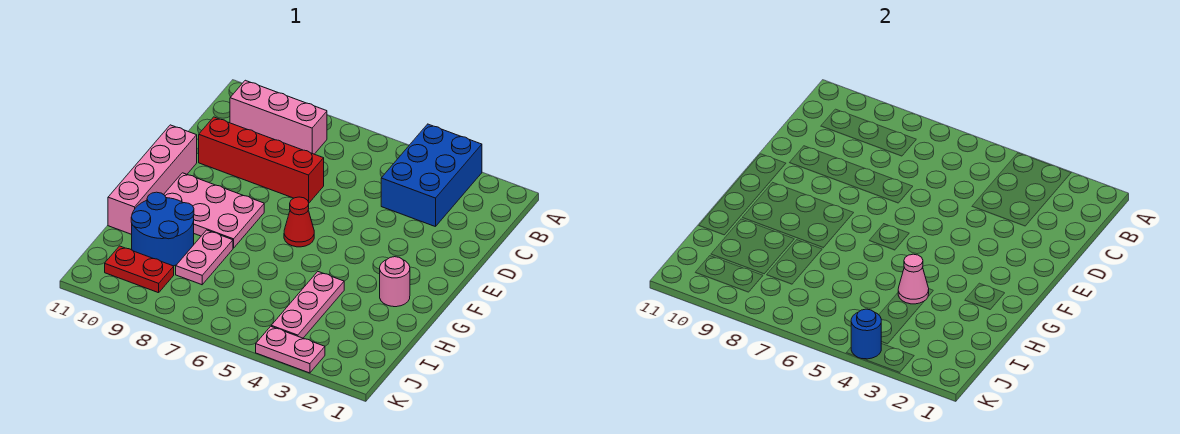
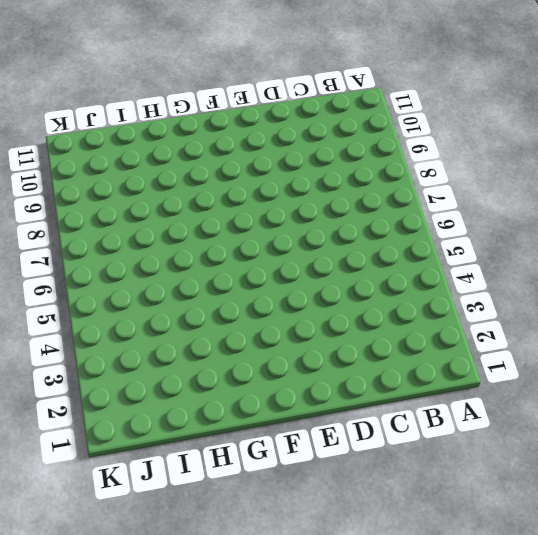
none -> blue 2x3 brick [381,124,482,227]
none -> pink 1x3 brick [230,80,327,154]
none -> red 1x4 brick [199,117,324,203]

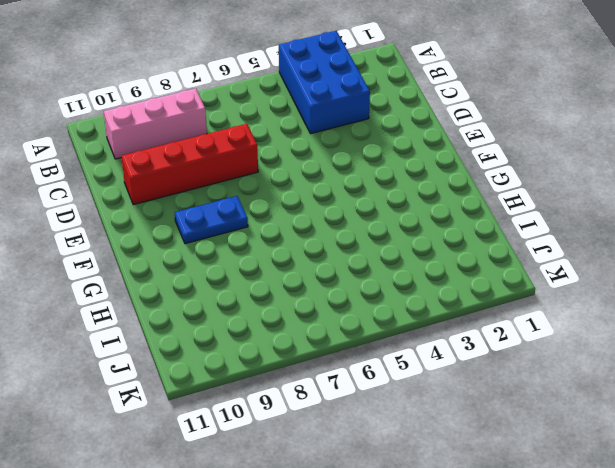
blue 1x2 plate [175,196,248,244] -> pink 2x3 plate [164,173,264,248]
none -> pink 1x4 brick [108,125,197,234]
none -> red 1x1 cone [284,197,314,247]
none -> pink 1x1 round brick [380,257,410,307]

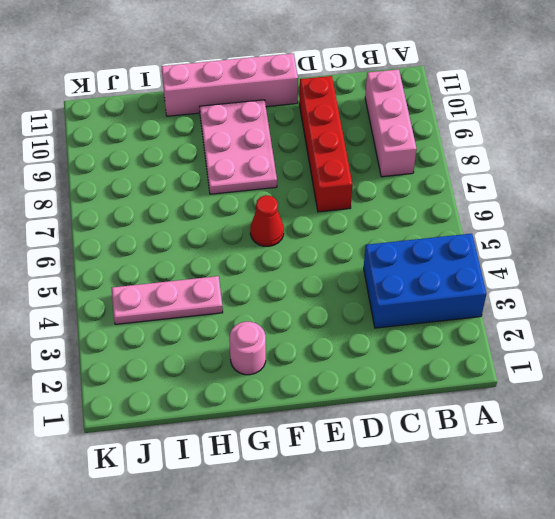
none -> pink 1x2 plate [176,230,233,285]
none -> blue 2x2 round brick [131,192,194,266]
none -> red 1x2 plate [105,246,174,293]

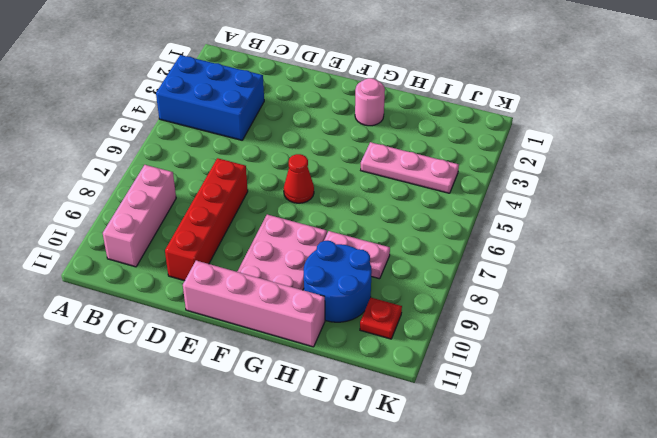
red 1x1 plate [360,298,402,339] -> red 1x2 plate [105,246,174,293]
none -> pink 1x2 plate [256,326,325,373]
none -> pink 1x1 cone [898,254,929,304]
none -> blue 1x1 round brick [851,309,881,359]

